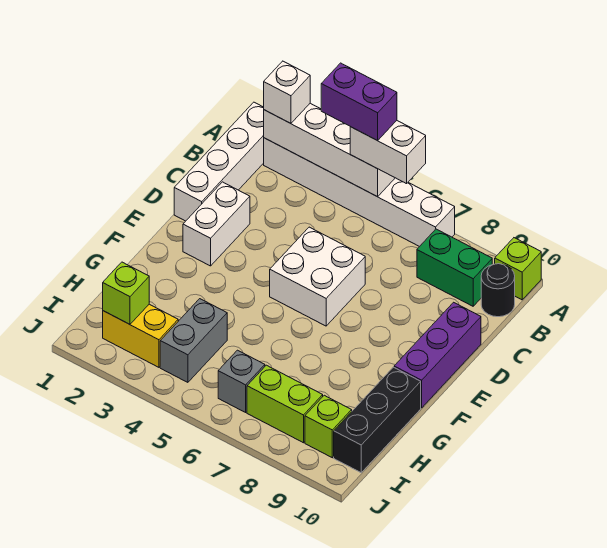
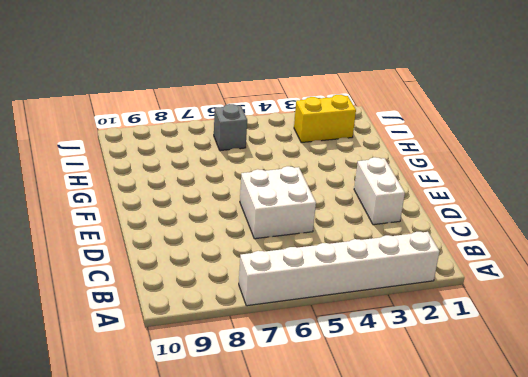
none -> white 1x4 brick [174,102,264,221]
none -> lime 1x1 brick [495,238,541,300]
none -> green 1x2 brick [417,229,492,306]

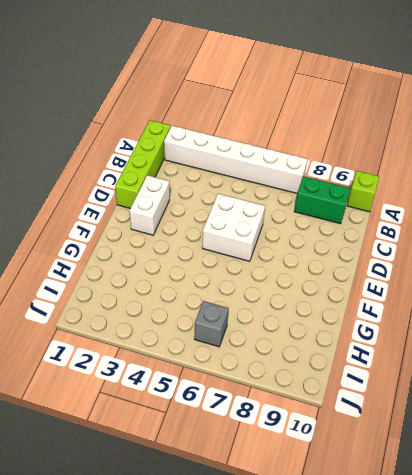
lime 1x4 brick [115,120,171,208] -> white 1x4 brick [174,102,264,221]
none -> black 1x1 round brick [481,264,515,317]
none -> purple 1x3 brick [394,302,481,408]
none -> black 1x3 brick [334,367,421,473]

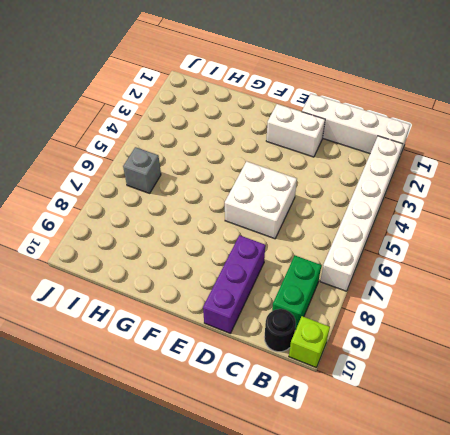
purple 1x3 brick [203,235,265,333] -> purple 1x3 brick turned to [394,302,481,408]
none -> black 1x3 brick [334,367,421,473]
none -> grey 1x2 brick [160,299,227,382]
none -> yellow 1x2 brick [103,304,178,367]

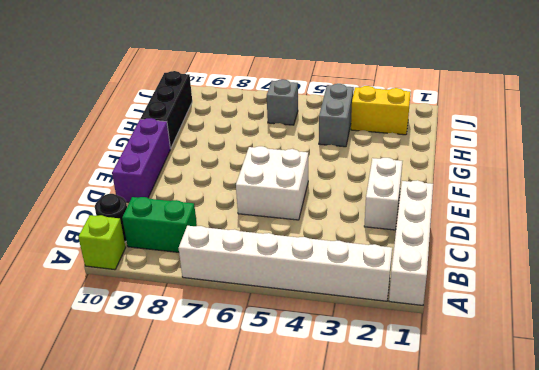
none -> lime 1x2 brick [247,365,323,443]
none -> lime 1x1 brick [305,395,352,458]
none -> white 1x4 brick [264,103,395,197]

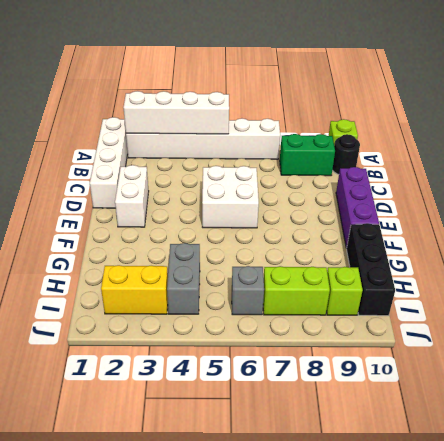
none -> lime 1x1 brick [103,262,149,324]
none -> white 1x1 brick [264,61,310,123]
none -> white 1x2 brick [350,121,426,184]

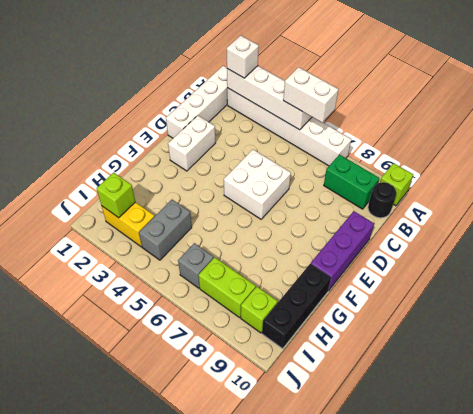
none -> purple 1x2 brick [321,63,397,141]

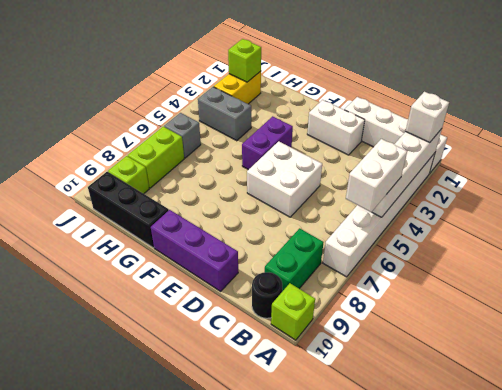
purple 1x2 brick [242,116,293,170] -> purple 1x2 brick moved to [321,63,397,141]

